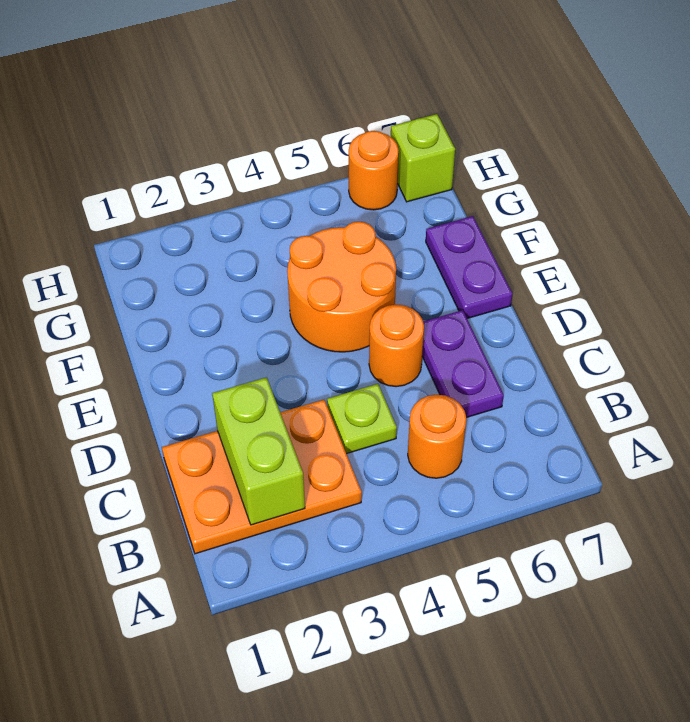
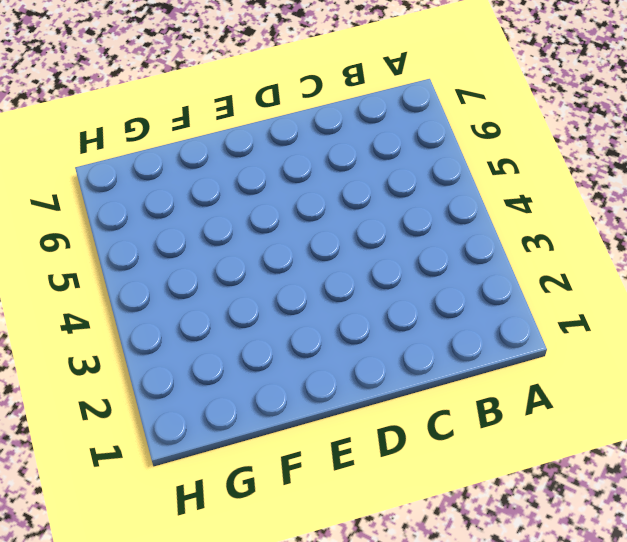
none -> orange 2x3 plate [162,400,362,554]
none -> orange 1x1 round brick [408,395,467,478]

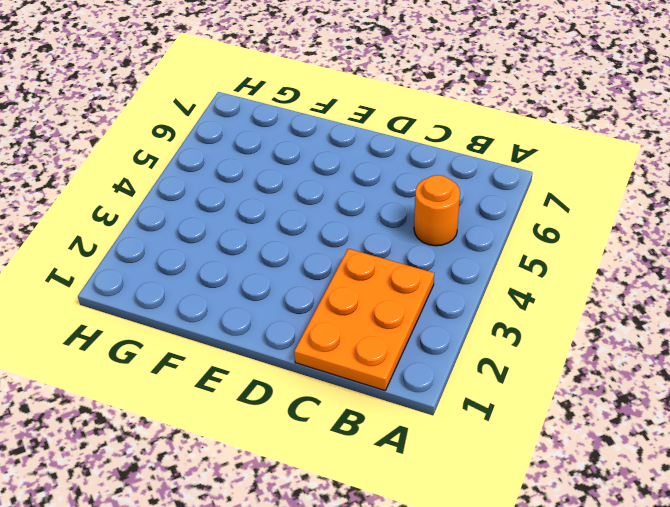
none -> lime 1x1 plate [327,384,397,454]
none -> purple 1x2 plate [422,310,504,417]

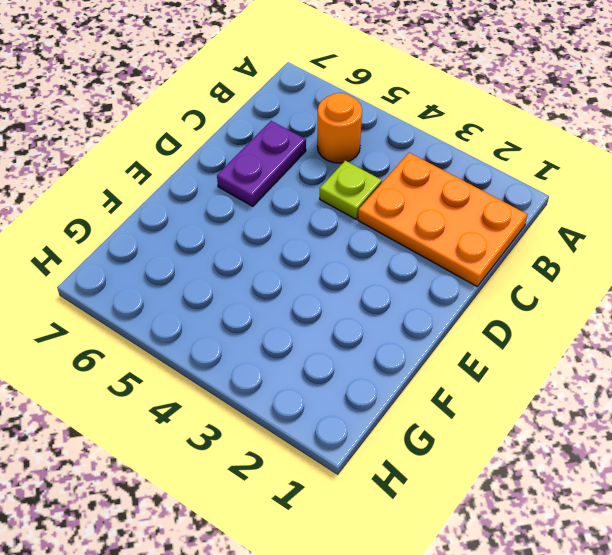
none -> orange 1x1 round brick [369,305,424,387]
none -> orange 2x2 round brick [287,222,396,352]

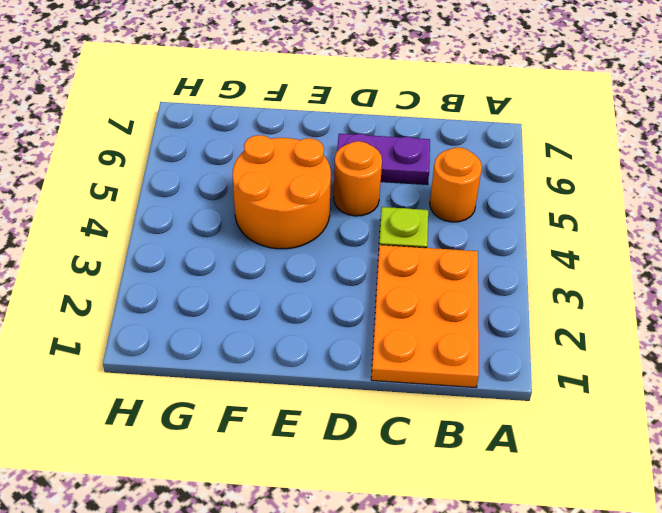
none -> purple 1x2 plate [426,216,512,318]
none -> orange 1x1 round brick [349,131,399,210]

